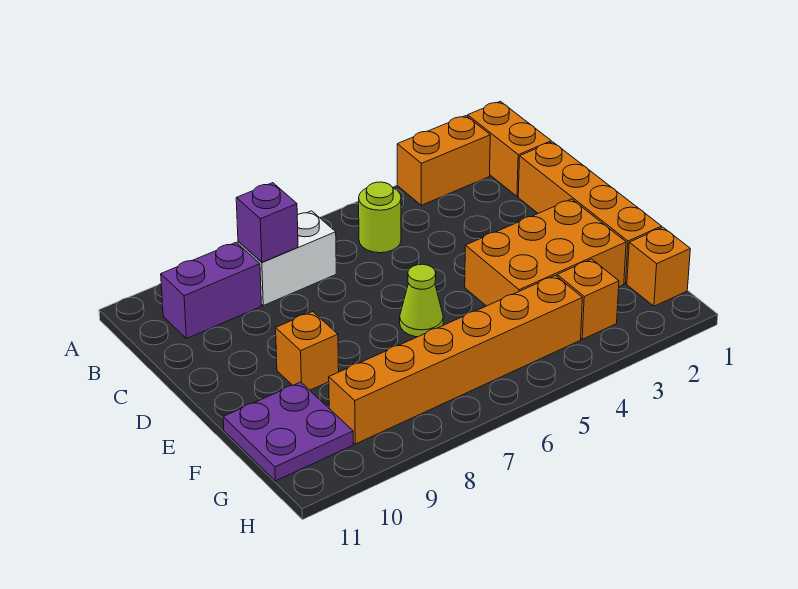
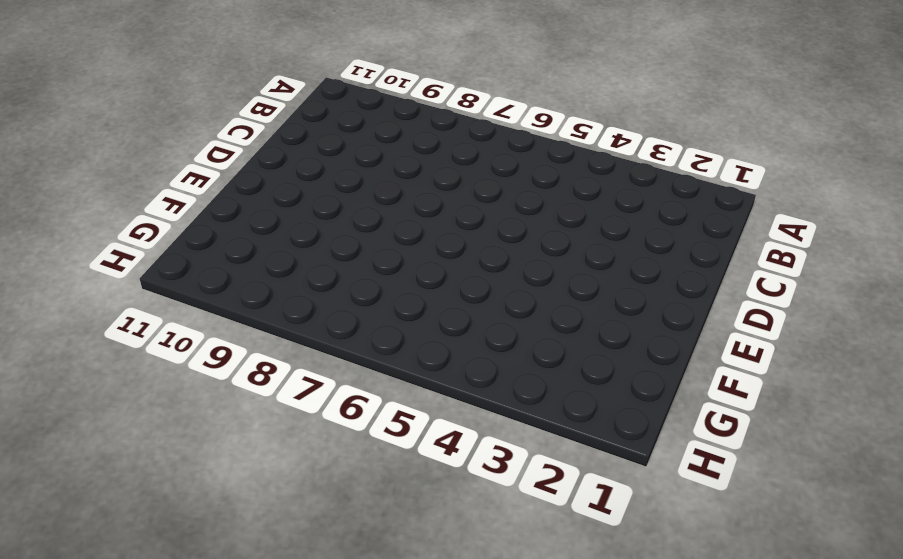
none -> orange 1x2 brick [468,101,551,197]
none -> orange 1x2 brick [397,116,490,205]
none -> lime 1x1 round brick [359,182,401,253]

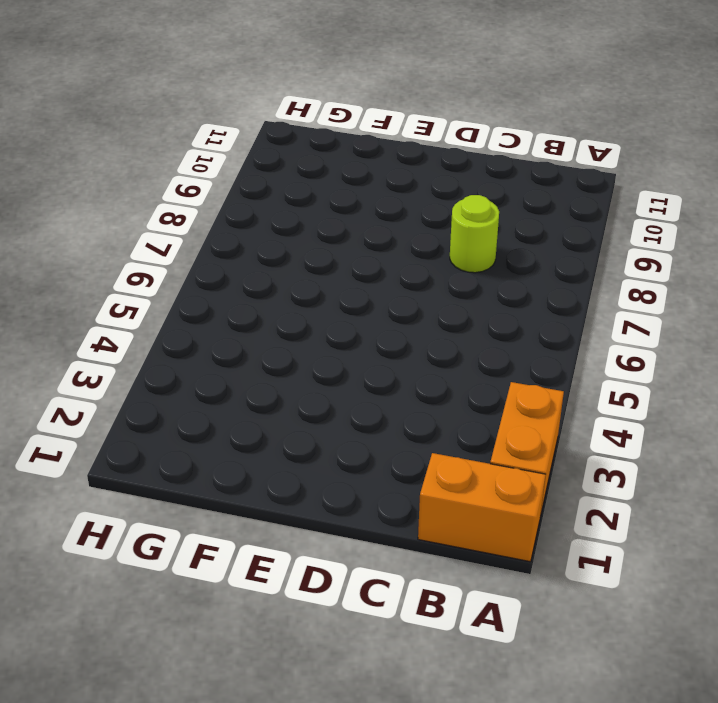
lime 1x1 round brick [450,195,499,273] -> lime 1x1 round brick moved to [359,182,401,253]
none -> white 1x2 brick [238,211,336,306]
none -> purple 1x2 brick [161,242,261,339]
none -> orange 1x4 brick [518,142,662,283]

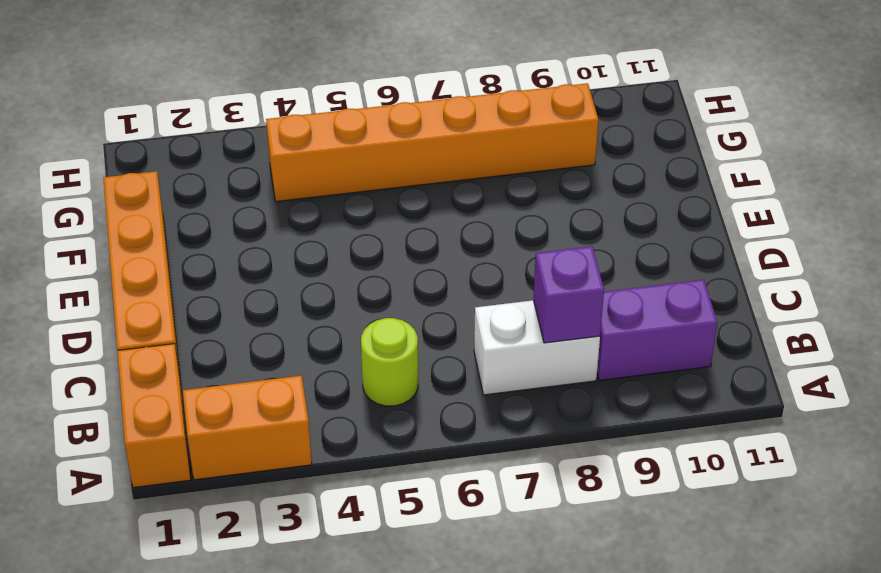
none -> orange 2x3 brick [465,199,626,306]
none -> lime 1x1 cone [400,264,443,337]
none -> orange 1x1 brick [276,312,339,390]

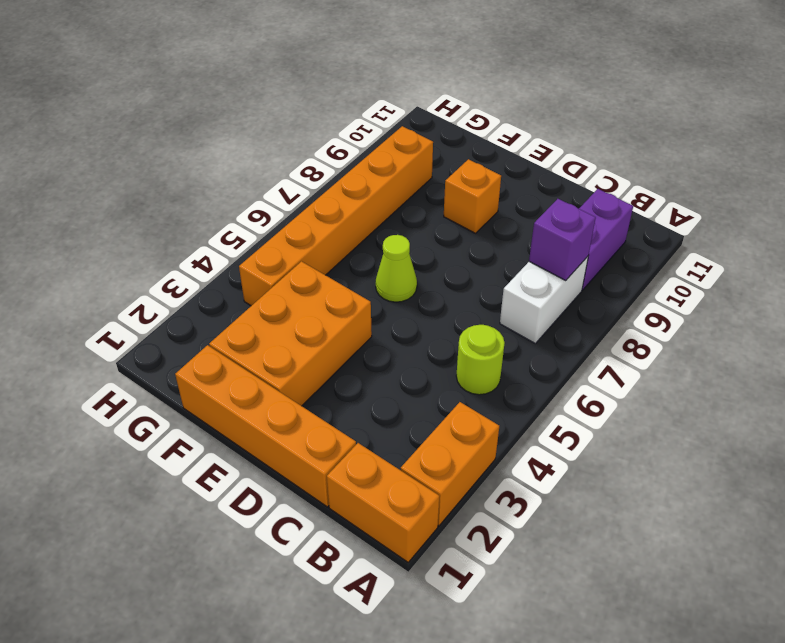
none -> purple 2x2 plate [223,382,353,481]
none -> orange 1x1 brick [627,227,690,306]
none -> orange 1x1 brick [557,259,619,339]

